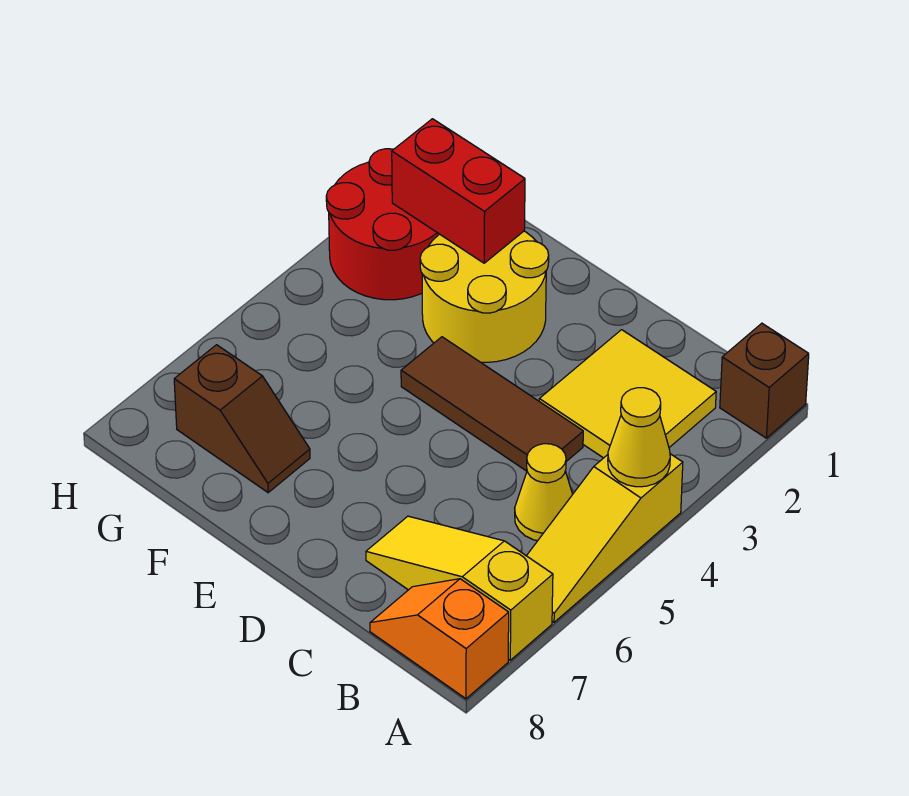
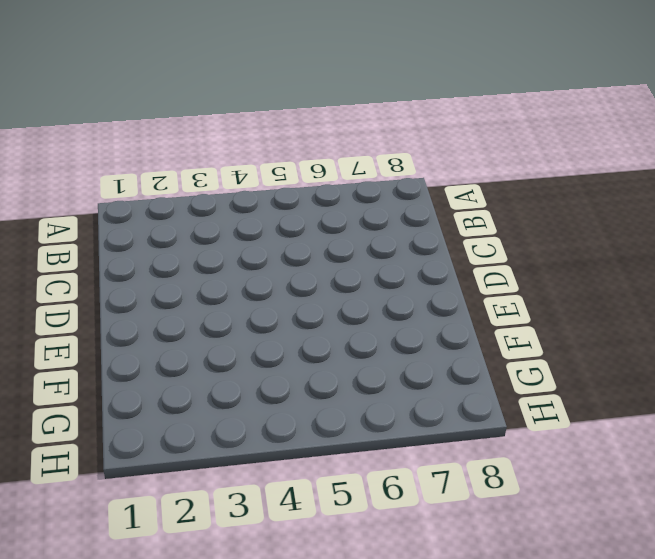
none -> brown 1x1 brick [720,323,809,438]
none -> yellow 1x3 slope [527,454,683,622]
none -> yellow 1x3 slope [366,516,553,660]

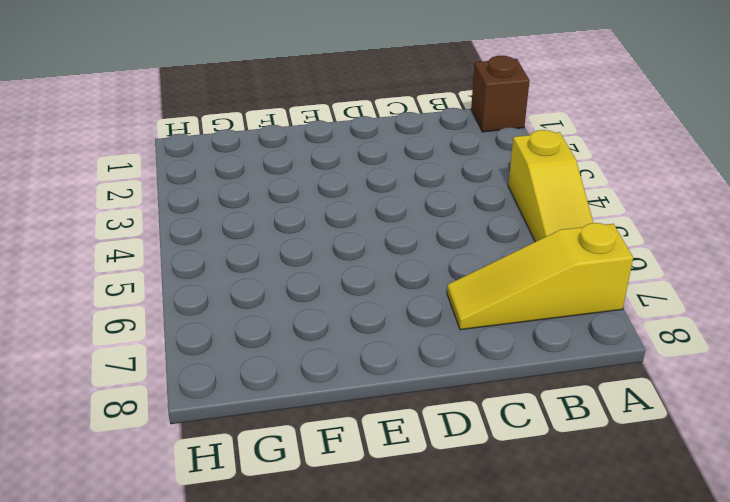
none -> orange 1x2 slope [370,579,509,699]
none -> yellow 2x2 tile [539,330,716,458]
none -> yellow 1x1 cone [515,444,573,541]

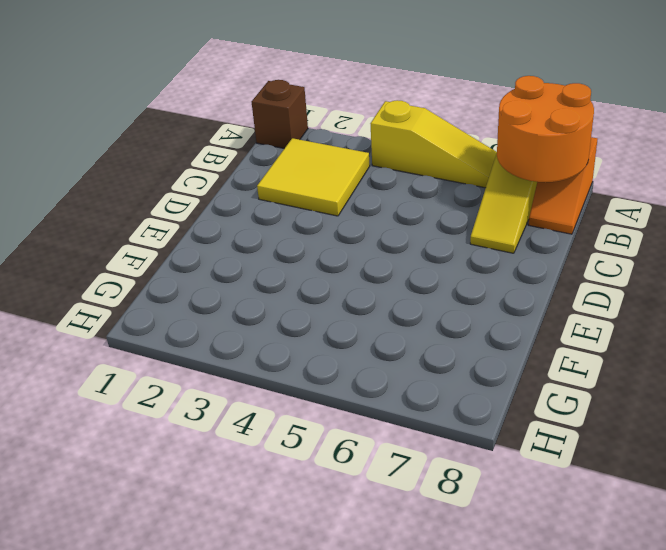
orange 2x2 round brick [497,76,594,182] -> none
none -> yellow 1x1 cone [515,444,573,541]
none -> brown 1x3 tile [401,337,583,471]
none -> yellow 2x2 round brick [420,231,549,362]

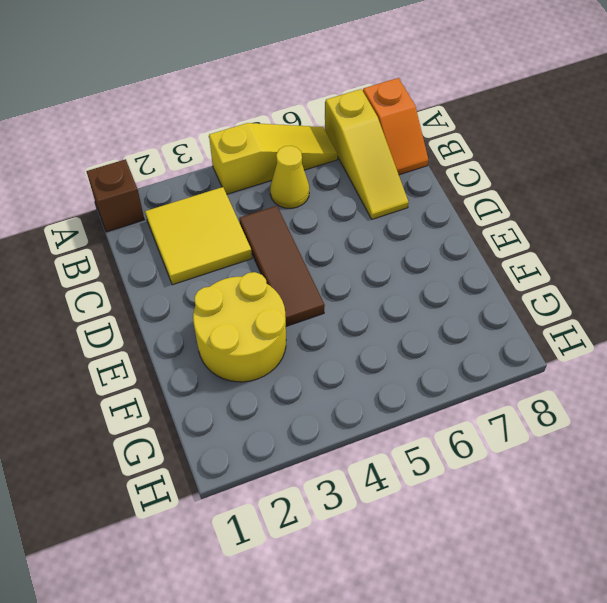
none -> brown 1x2 slope [174,345,310,493]
none -> red 2x2 round brick [326,149,439,300]
none -> yellow 1x1 cone [608,388,670,487]

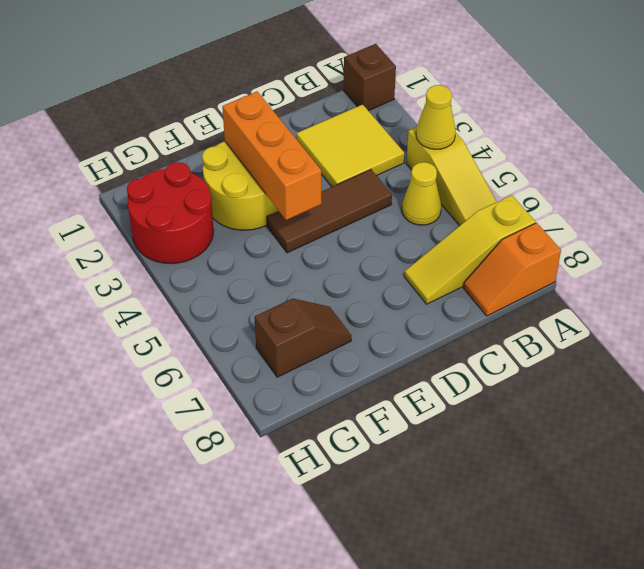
orange 1x3 brick [222,91,321,220] -> none
none -> red 1x2 brick [392,119,525,263]

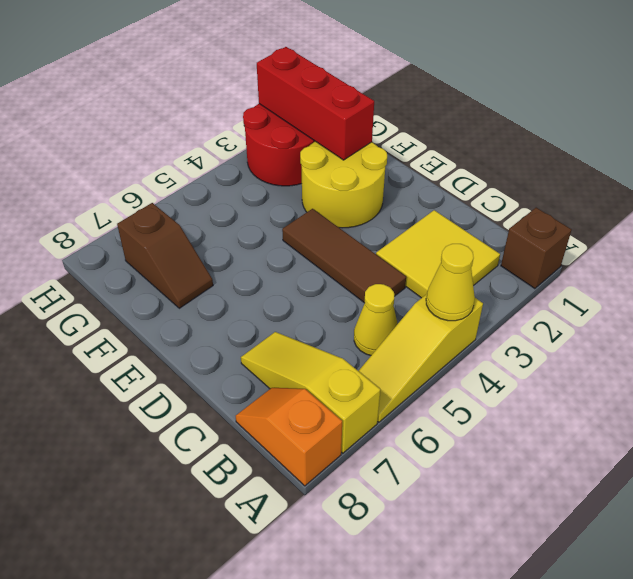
red 1x3 brick [257,47,374,160] -> red 1x2 brick [392,119,525,263]

